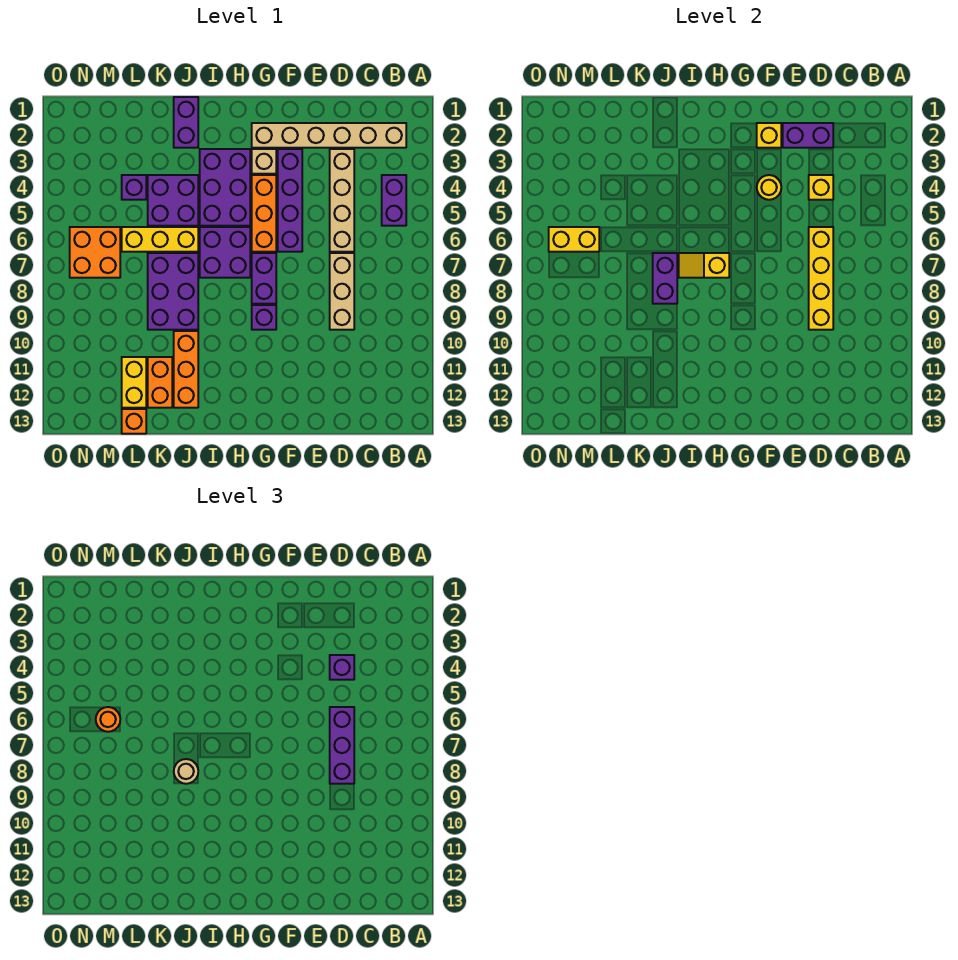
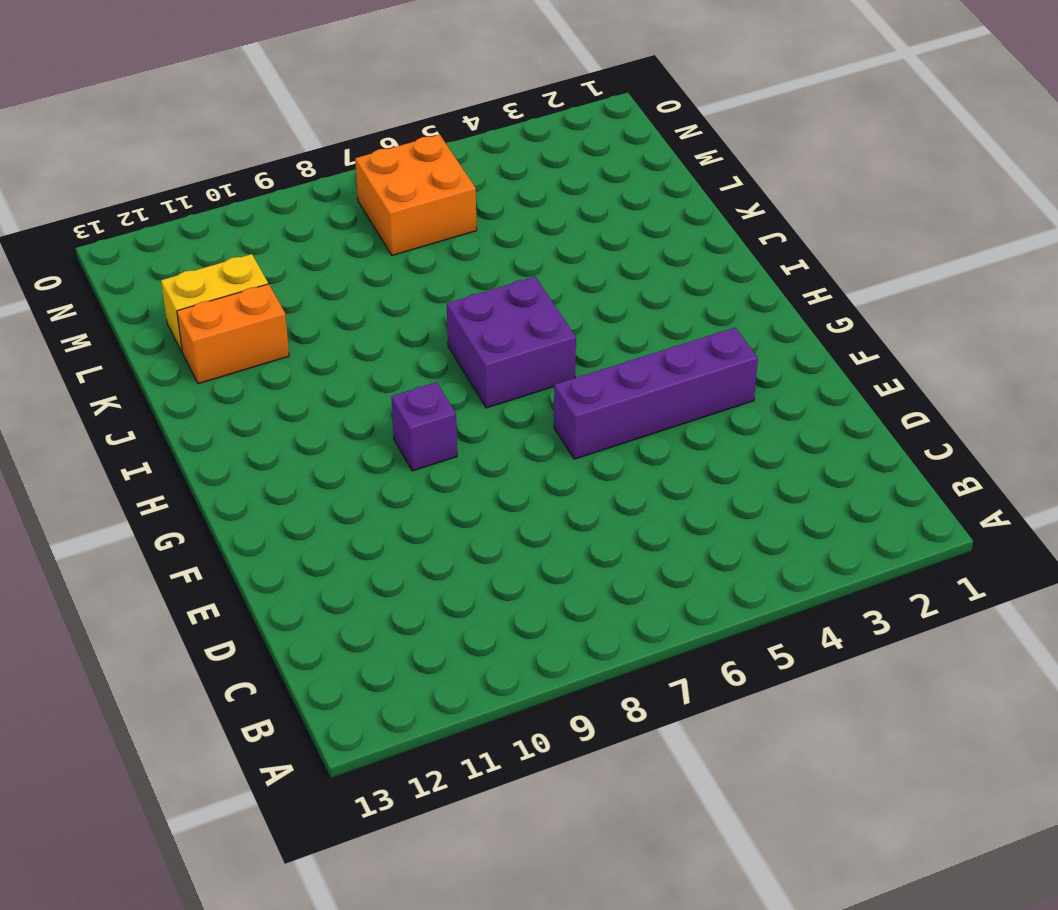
none -> tan 1x6 brick [252,123,406,148]
none -> purple 1x2 brick [382,175,406,226]
none -> tan 1x4 brick [330,149,354,252]
none -> tan 1x3 brick [330,253,354,330]

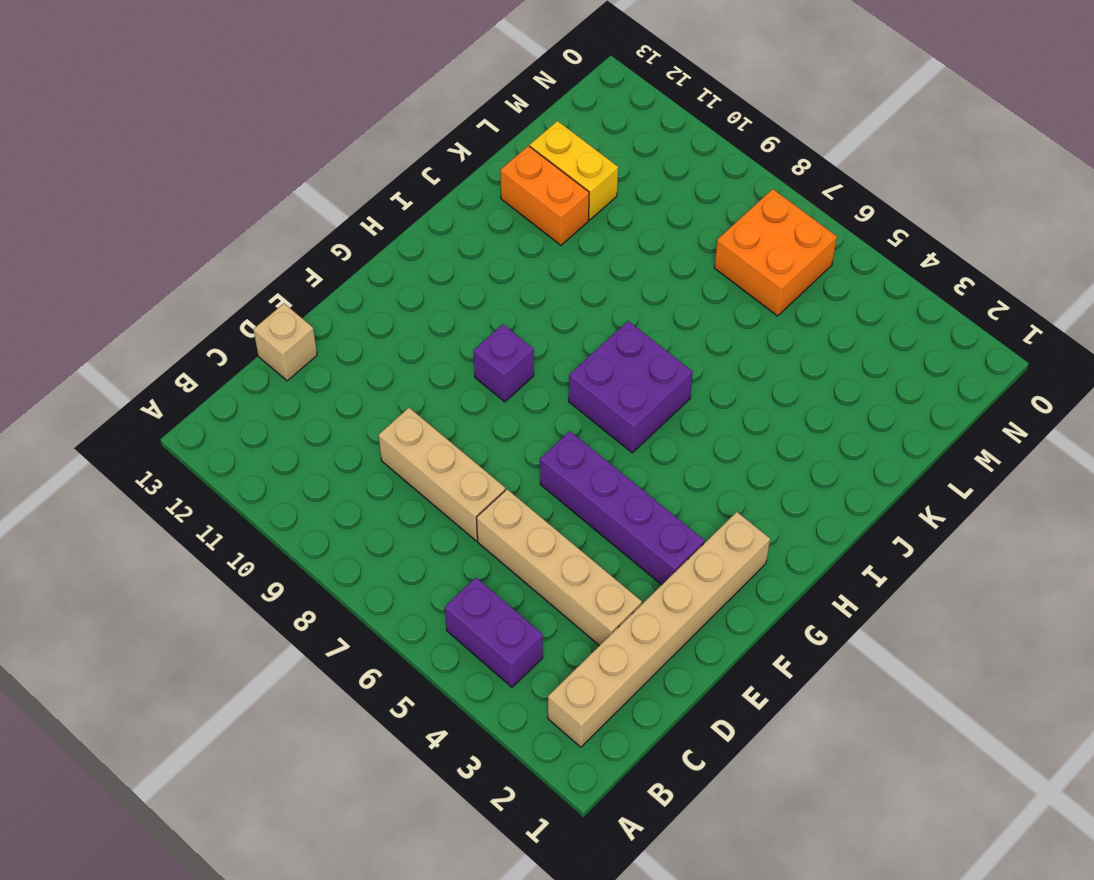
tan 1x1 brick [253,304,317,381] -> tan 1x1 brick moved to [252,149,276,174]
none -> orange 1x3 brick [252,175,276,252]
none -> purple 1x2 brick [252,253,276,304]
none -> purple 2x3 brick [200,149,250,226]
none -> purple 1x2 brick [174,97,198,148]

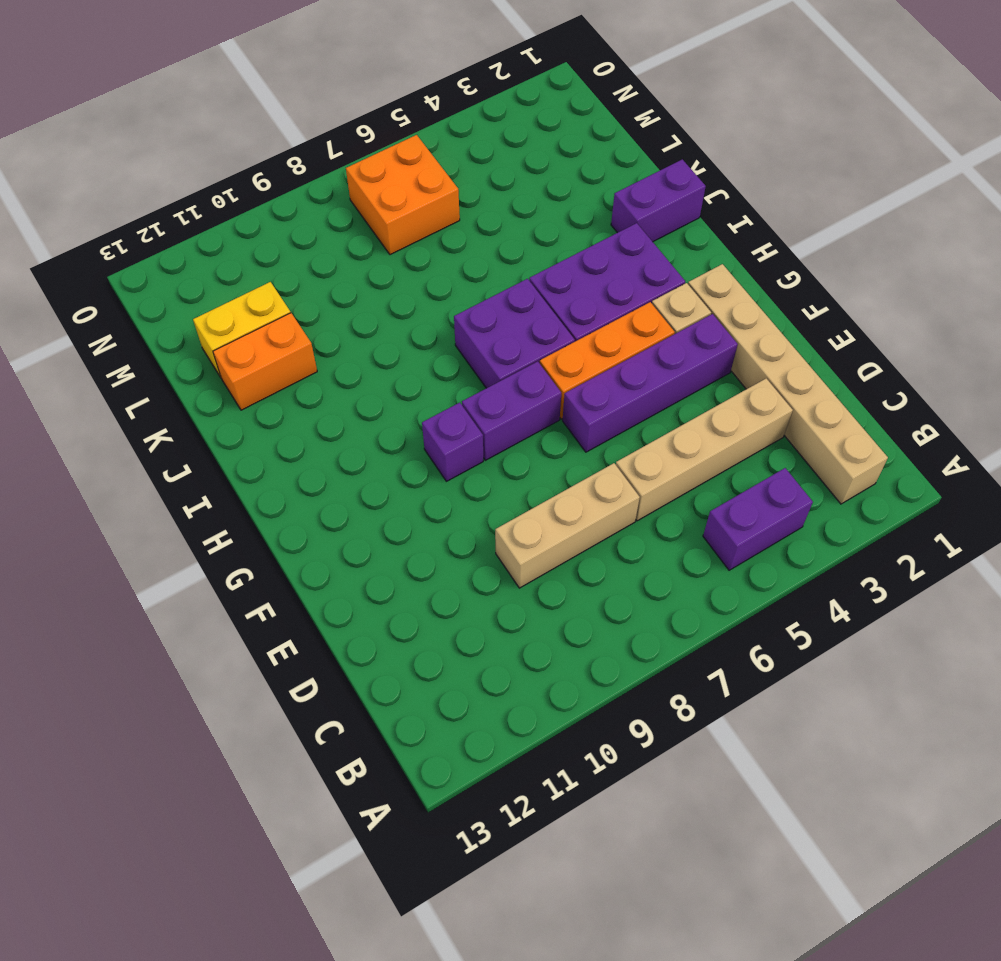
none -> purple 2x2 brick [148,175,198,226]
none -> yellow 1x3 brick [122,227,198,252]
none -> purple 2x3 brick [148,253,198,330]
none -> orange 1x3 brick [174,331,198,408]

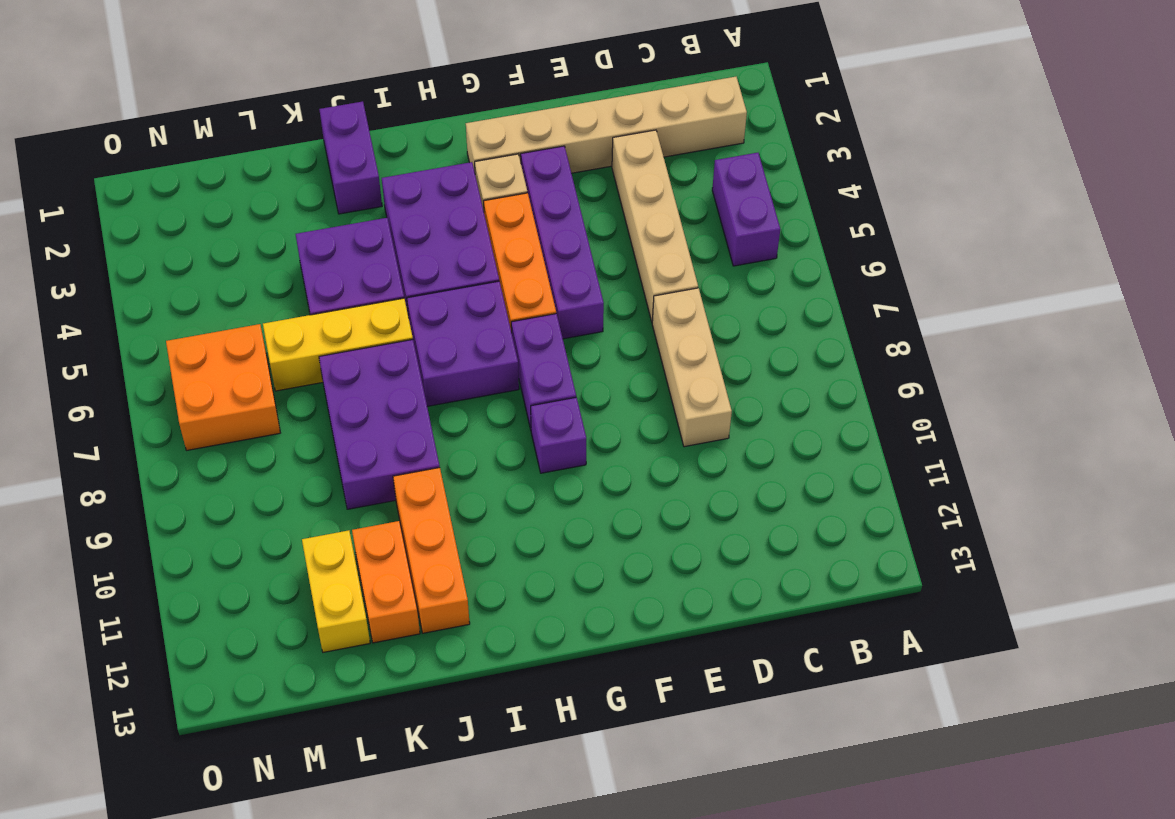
none -> purple 1x1 brick [122,175,146,200]
none -> orange 1x1 brick [122,409,146,434]
none -> purple 1x2 brick [783,123,833,148]
none -> yellow 1x1 brick [809,175,833,200]

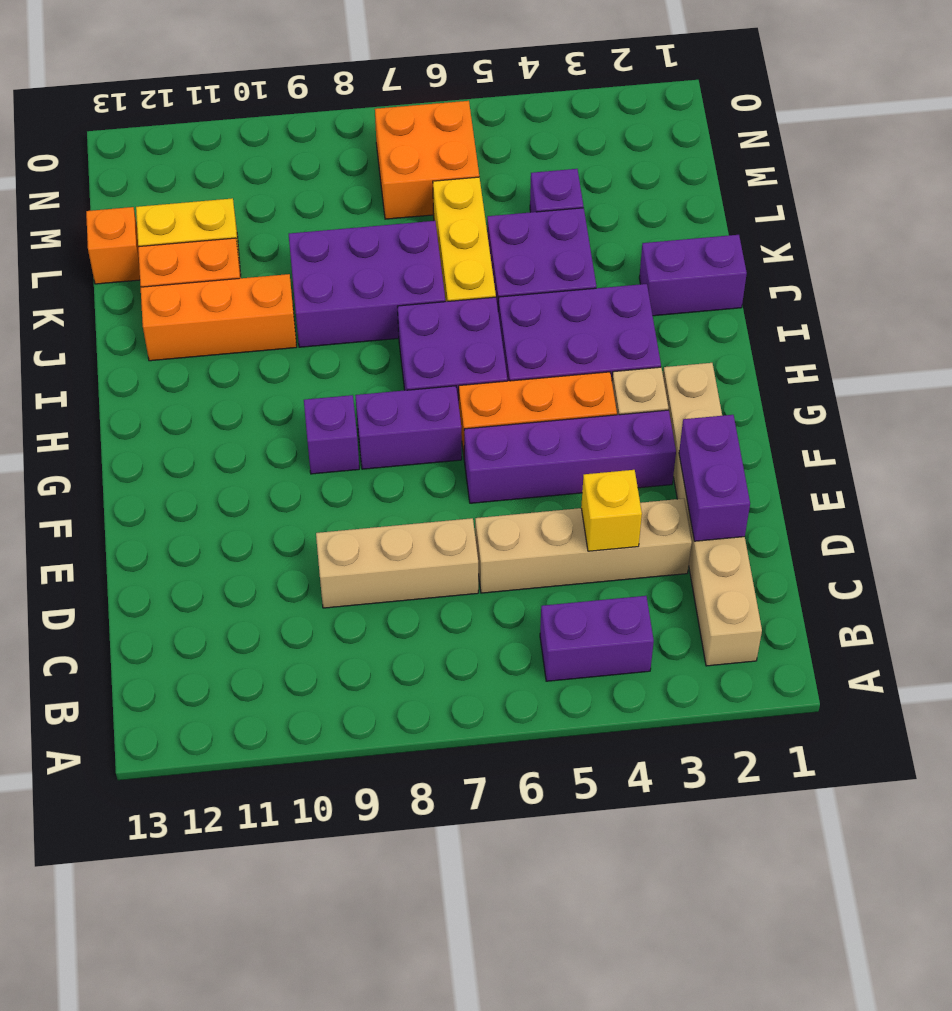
none -> yellow 1x4 brick [809,227,833,330]
none -> yellow 1x1 brick [757,123,781,148]
none -> yellow 1x1 round brick [757,175,781,200]
none -> yellow 1x2 slope [679,253,729,278]

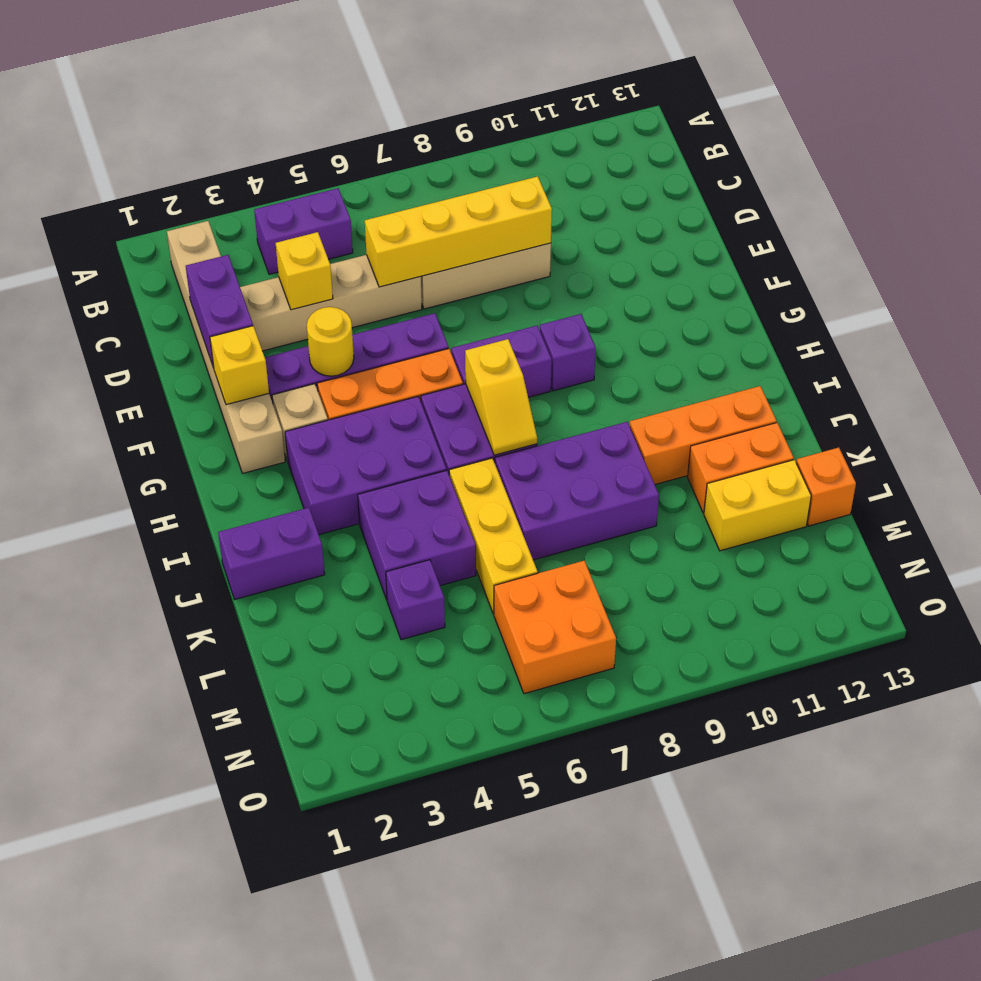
none -> purple 1x2 brick [653,253,677,304]
none -> yellow 1x2 brick [549,227,599,252]
none -> purple 1x1 brick [330,655,354,680]
none -> purple 1x3 brick [330,707,354,784]

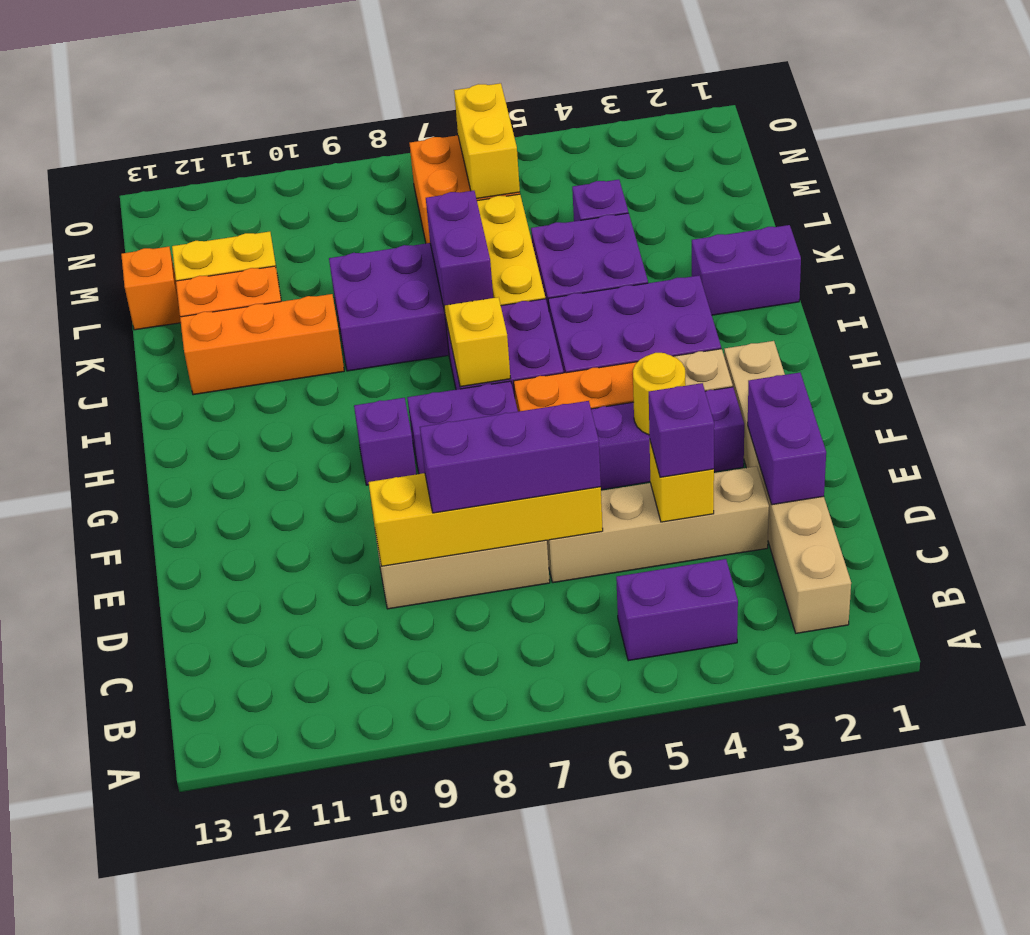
purple 1x2 brick [426,191,493,311] -> purple 1x2 brick turned to [653,253,677,304]
none -> yellow 1x1 brick [757,123,781,148]
none -> tan 1x1 round brick [174,759,198,784]
none -> orange 1x1 round brick [96,707,120,732]

